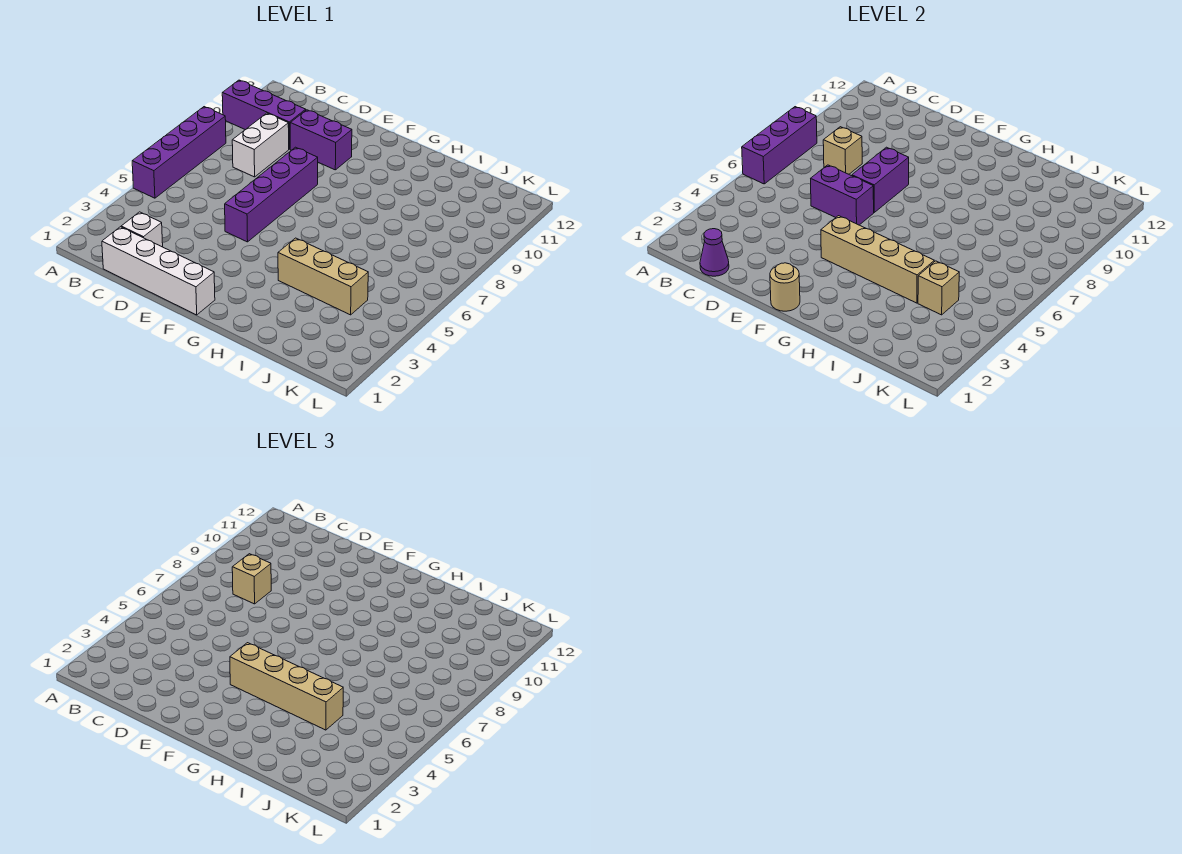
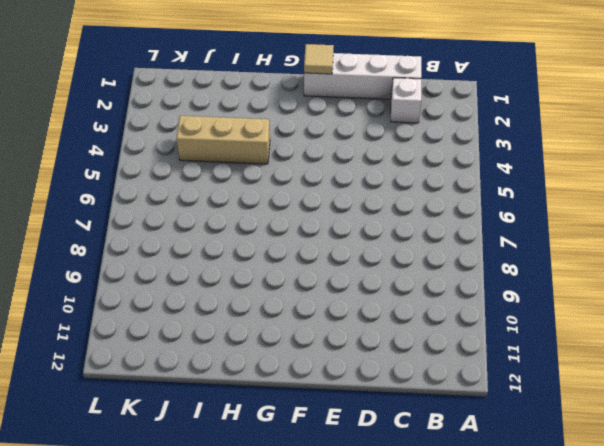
tan 1x1 tile [304,44,334,74] -> tan 1x1 round brick [770,263,800,311]
none -> purple 1x4 brick [132,107,226,198]
none -> purple 1x3 brick [222,80,306,149]
none -> white 1x2 brick [232,113,289,177]

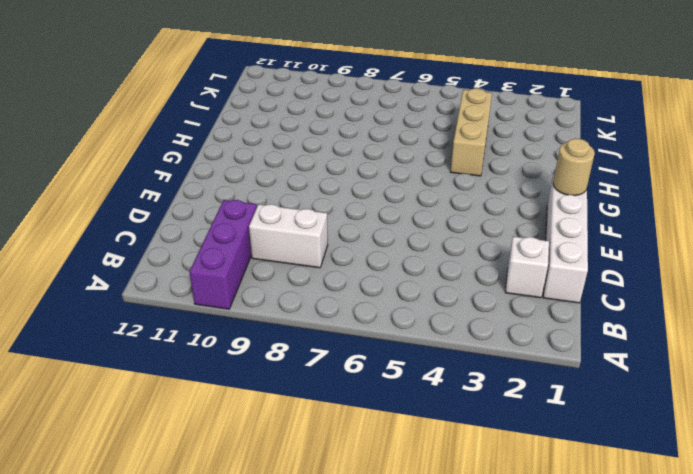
none -> purple 1x4 brick [132,107,226,198]
none -> purple 1x2 brick [290,110,352,170]
none -> purple 1x4 brick [225,147,318,242]

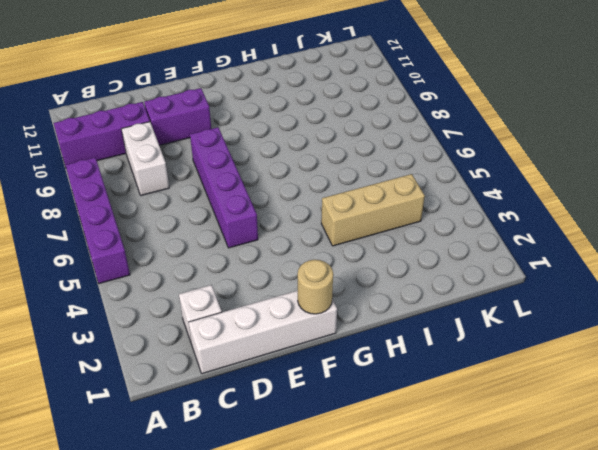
none -> purple 1x3 brick [742,107,817,184]
none -> purple 1x1 cone [700,229,729,276]
none -> tan 1x1 brick [823,127,862,174]

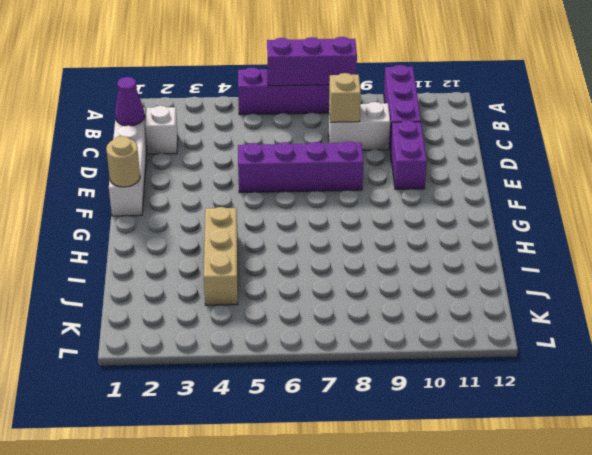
none -> purple 1x2 brick [811,165,874,225]
none -> purple 1x2 brick [852,147,909,212]
none -> tan 1x4 brick [821,216,934,303]

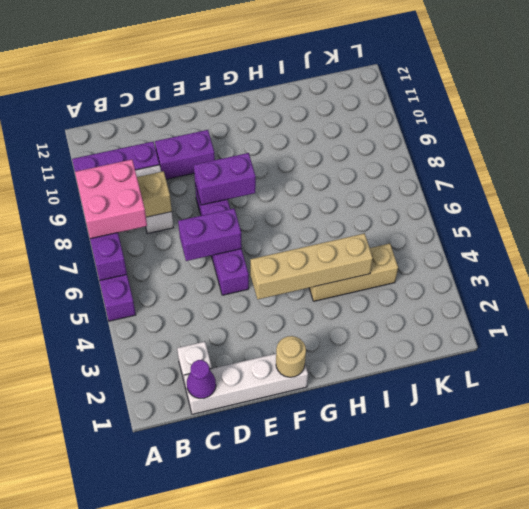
pink 2x2 brick [75,160,147,239] -> none
purple 1x2 brick [194,153,256,205] -> purple 1x2 brick turned to [852,147,909,212]
none -> tan 1x1 brick [918,261,959,315]
none -> tan 1x1 brick [232,554,271,604]
none -> tan 1x4 brick [230,643,343,730]

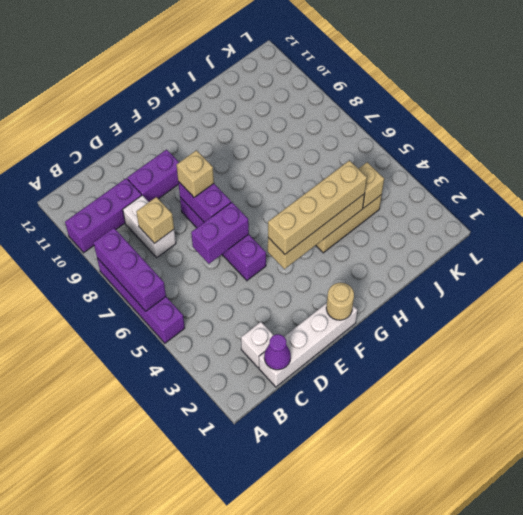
tan 1x1 brick [177,150,214,197] -> tan 1x1 brick moved to [232,554,271,604]

